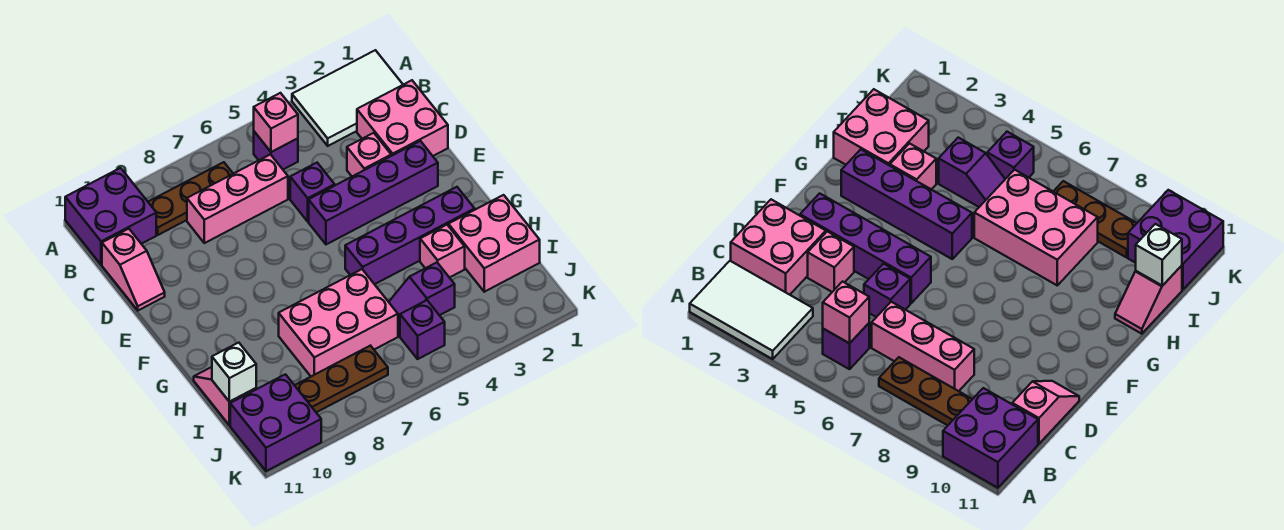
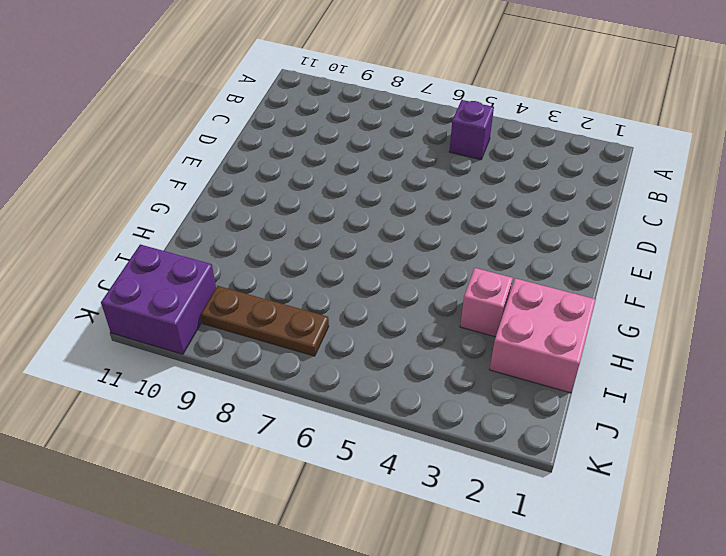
none -> white 2x3 tile [292,50,403,146]
none -> purple 2x2 brick [65,168,156,265]
none -> brown 1x3 plate [148,162,233,235]

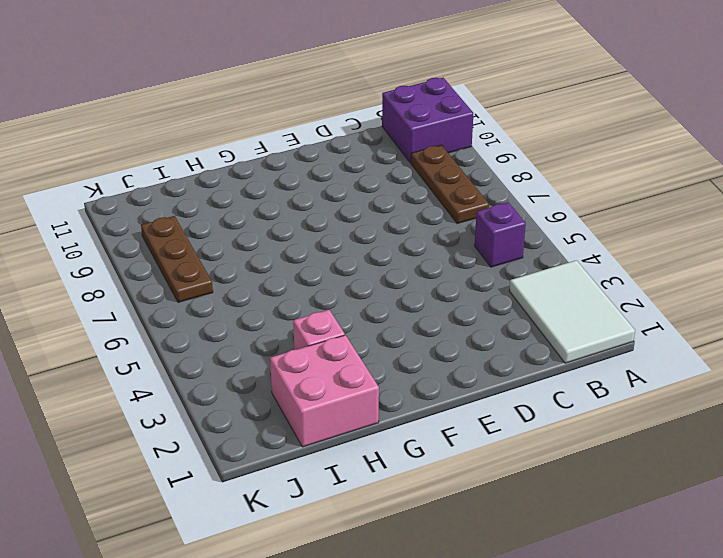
none -> pink 2x2 brick [357,80,448,156]
none -> pink 1x3 brick [187,154,288,243]
none -> pink 1x2 slope [102,229,165,310]

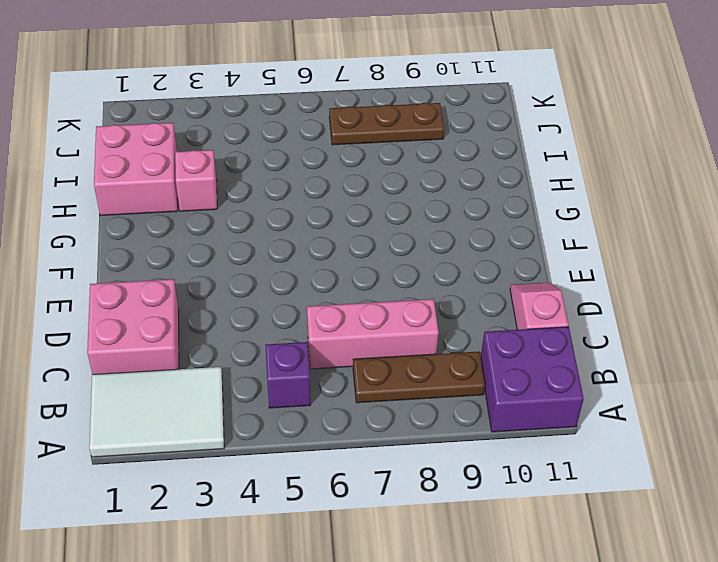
none -> pink 1x1 brick [347,133,391,176]
none -> purple 1x1 brick [290,163,335,221]
none -> purple 1x4 brick [309,141,438,244]

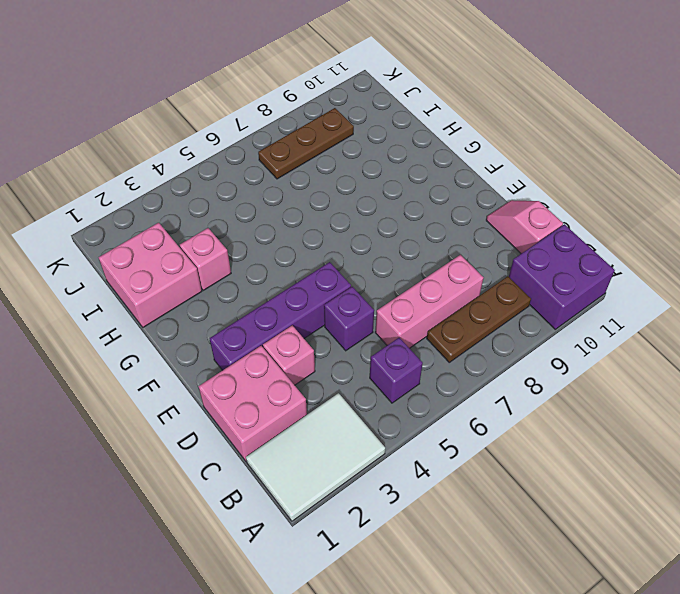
none -> purple 1x4 brick [345,187,475,284]
none -> pink 2x3 brick [279,269,398,376]
none -> pink 1x2 slope [194,367,256,425]

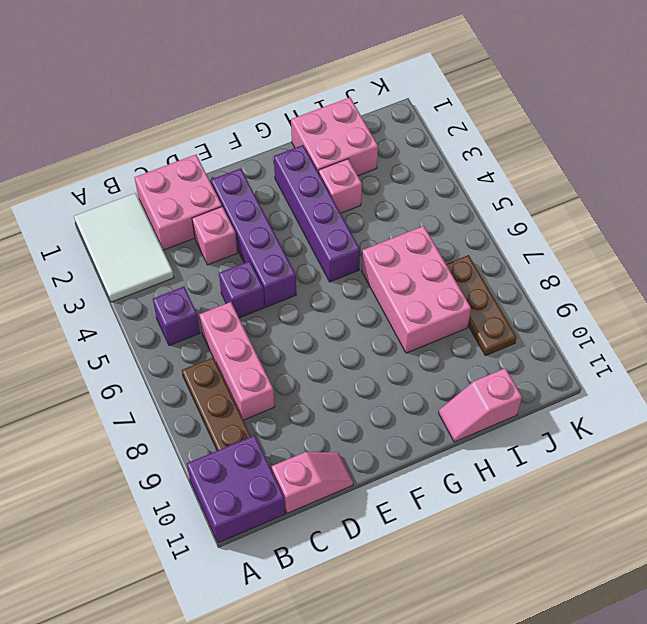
none -> purple 1x2 slope [389,263,455,336]
none -> purple 1x1 brick [400,300,445,359]
none -> purple 2x2 brick [230,374,321,471]

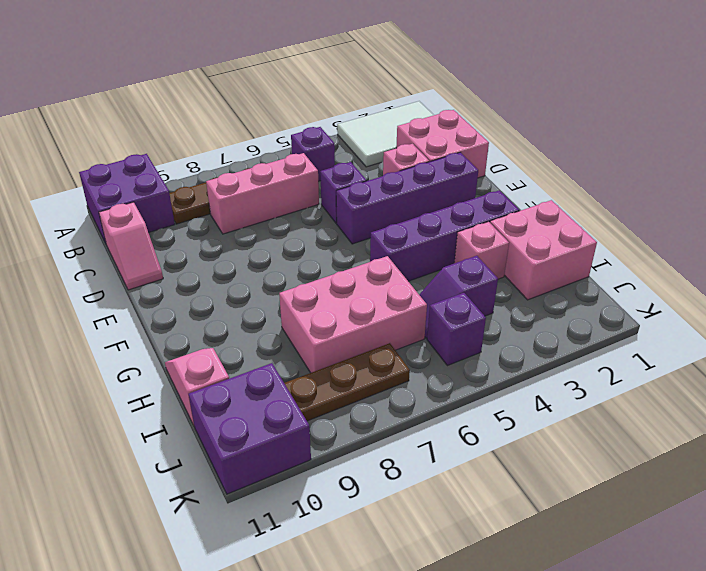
none -> pink 1x1 brick [254,93,298,152]
none -> white 1x1 brick [212,343,256,402]

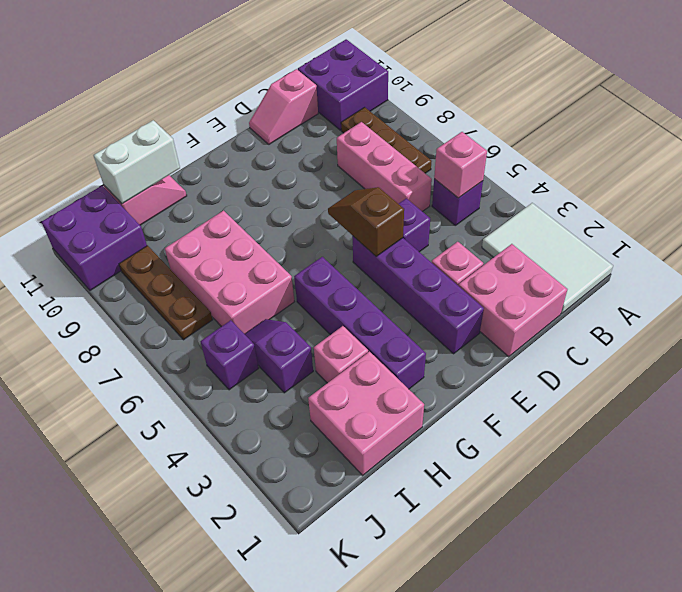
brown 1x2 slope [328,187,404,256] -> none
white 1x2 brick [94,120,180,204] -> white 1x1 brick [212,343,256,402]

